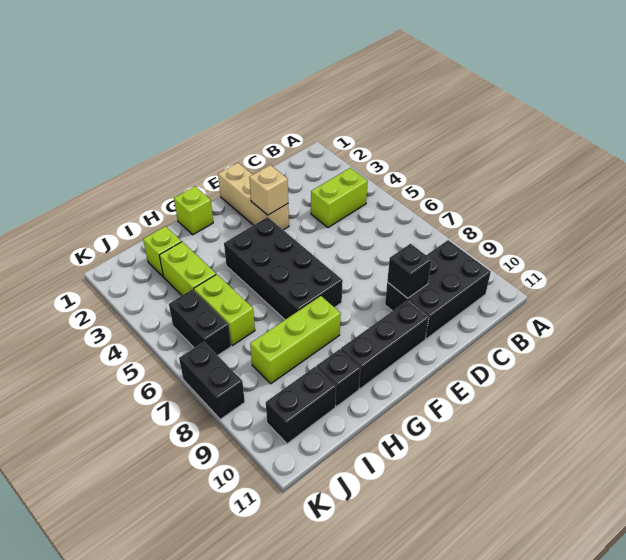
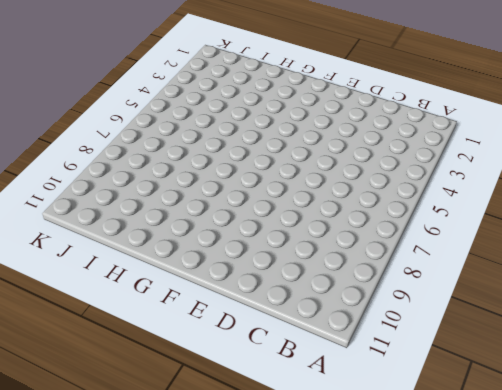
none -> lime 1x2 brick [311,168,368,228]
none -> black 2x3 brick [385,240,491,339]
none -> tan 1x3 brick [218,163,289,230]

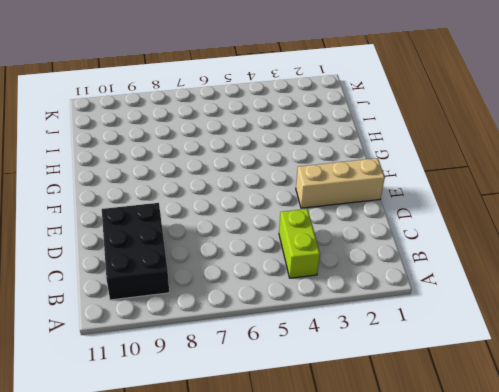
none -> black 1x3 brick [341,300,429,389]
none -> black 2x4 brick [224,217,343,320]
none -> lime 1x1 brick [174,187,213,235]

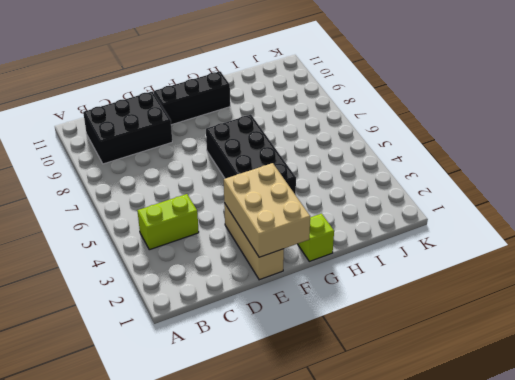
tan 2x3 brick [224,163,310,257] -> tan 1x1 brick [249,165,288,215]
none -> lime 1x3 brick [250,296,341,384]
none -> black 1x1 brick [316,349,360,406]
none -> lime 1x1 brick [143,226,181,277]

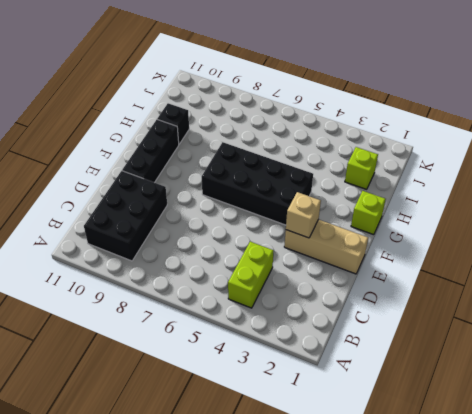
none -> lime 1x3 brick [250,296,341,384]
none -> lime 1x2 brick [159,242,216,295]
none -> lime 1x2 brick [194,274,255,346]

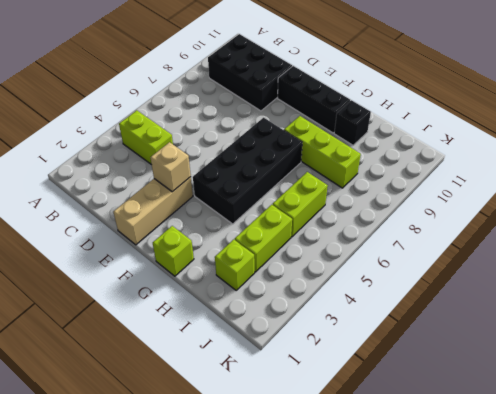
none -> black 1x2 brick [266,367,336,444]
none -> black 1x2 brick [169,289,231,355]
none -> black 1x2 brick [179,342,245,419]

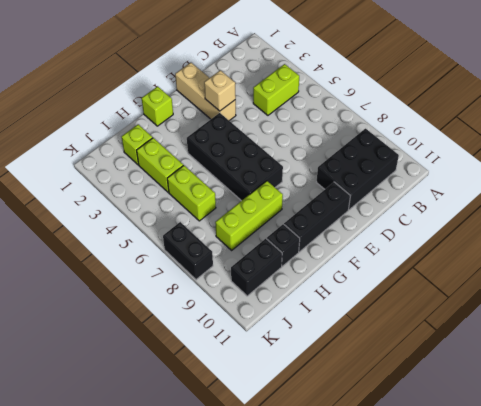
none -> black 1x2 brick [169,289,231,355]
none -> black 1x1 brick [387,244,432,298]

